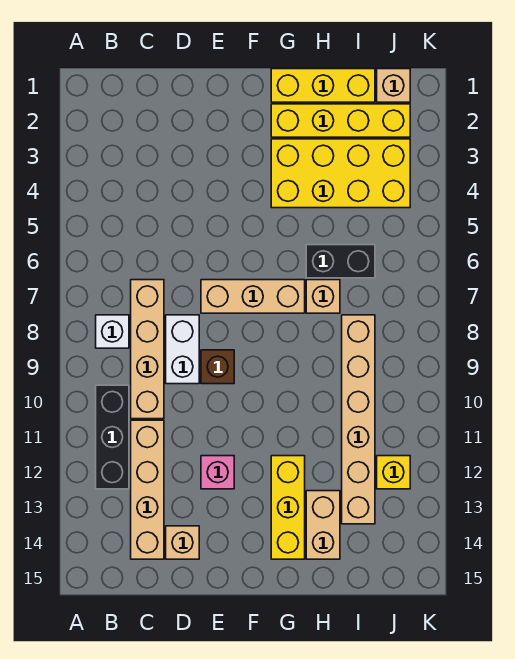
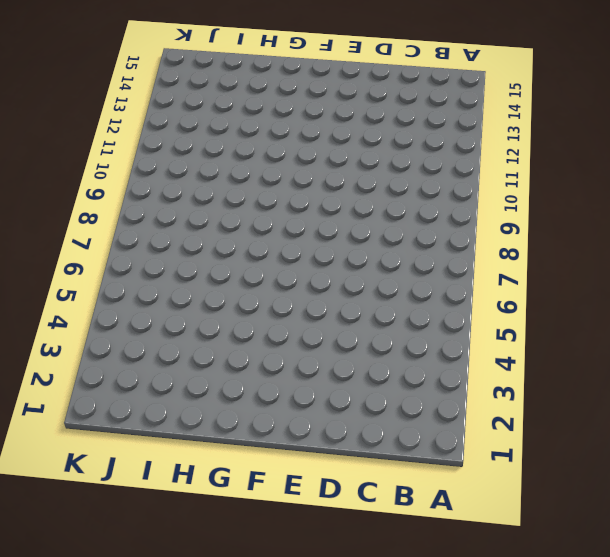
none -> white 1x1 brick [96,315,129,348]
none -> black 1x3 brick [96,385,129,489]
none -> tan 1x4 brick [131,280,164,419]

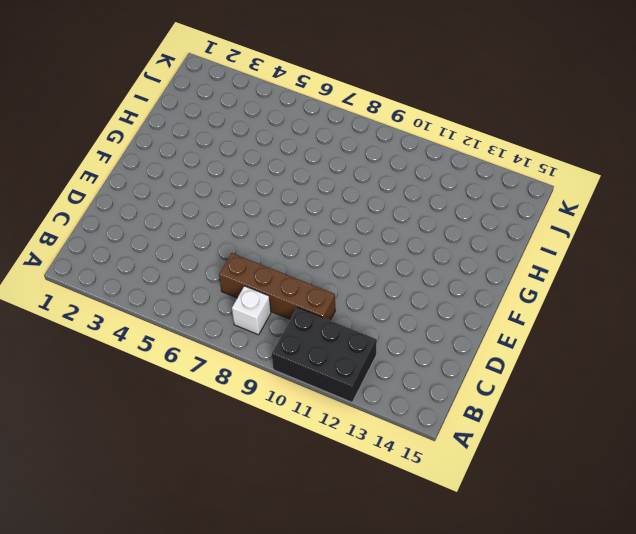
black 2x3 brick [272,307,377,402] -> black 1x3 brick [96,385,129,489]
brown 1x4 brick [219,253,335,320] -> tan 1x4 brick [131,280,164,419]
none -> tan 1x4 brick [131,420,164,559]
none -> white 1x2 brick [166,315,199,384]
none -> tan 1x1 brick [166,526,199,559]

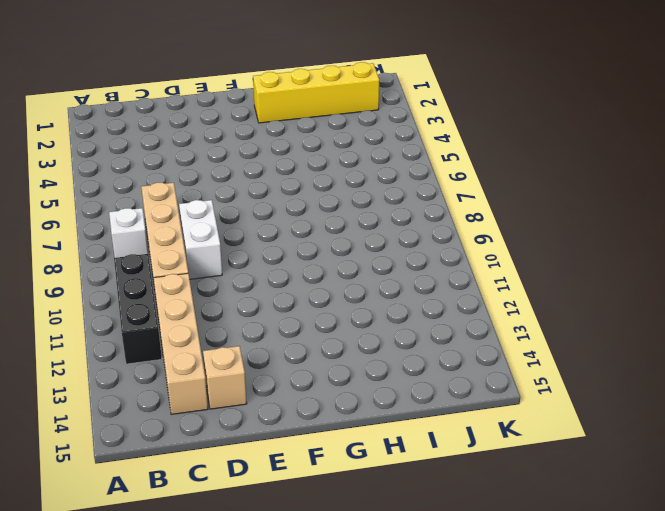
none -> tan 1x3 brick [201,280,305,313]
none -> brown 1x1 brick [201,350,234,384]
none -> pink 1x1 brick [201,456,234,489]

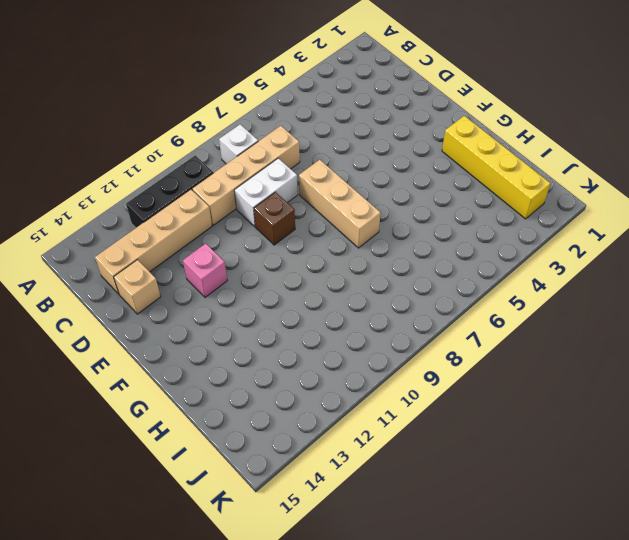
none -> yellow 1x3 brick [271,69,375,102]
none -> yellow 2x4 brick [271,139,410,208]
none -> yellow 1x3 brick [271,456,305,559]

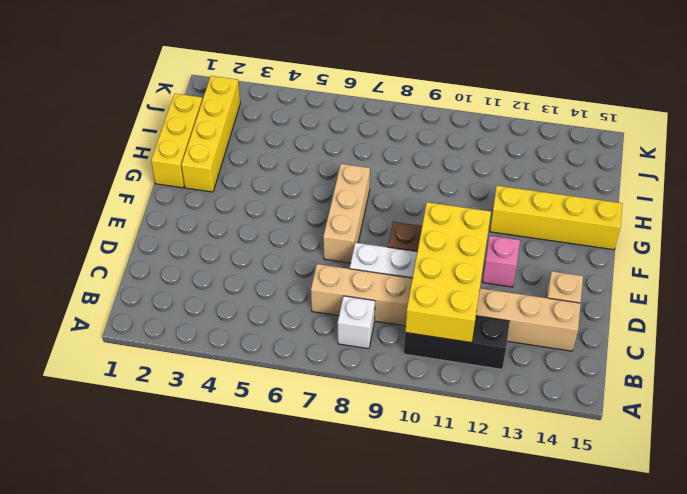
yellow 2x4 brick [405,202,491,343] -> yellow 2x4 brick moved to [271,139,410,208]
yellow 1x4 brick [490,186,623,250] -> yellow 1x3 brick [271,456,305,559]
none -> black 1x2 brick [306,245,375,278]
none -> tan 1x1 brick [306,280,340,313]
none -> tan 1x2 brick [306,491,340,559]

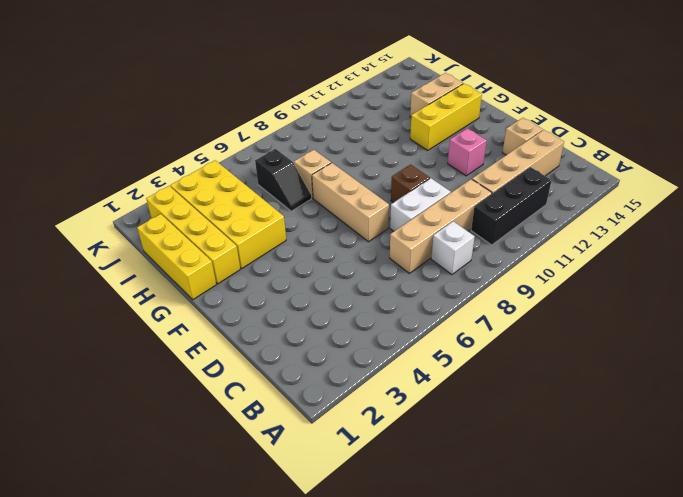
black 1x2 slope [255,149,311,211] -> black 1x2 brick [306,245,375,278]
none -> tan 1x6 brick [342,315,375,524]
none -> tan 1x1 brick [377,69,410,102]
none -> yellow 1x1 brick [377,456,410,489]

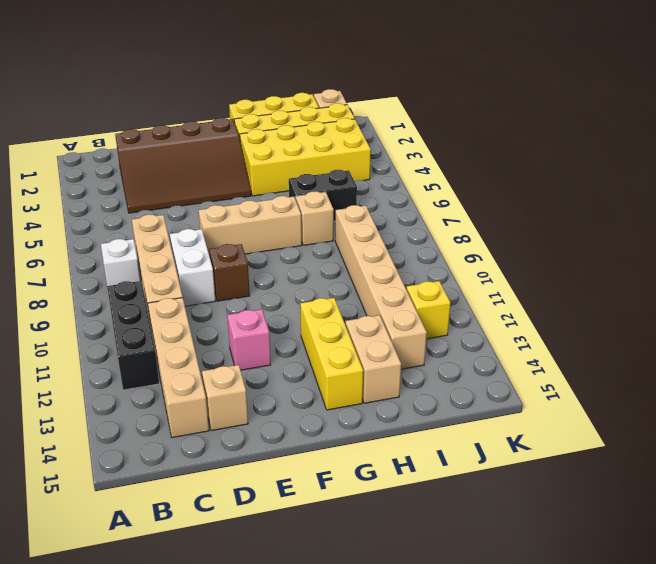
brown 3x4 slope [115,118,251,213] -> none

